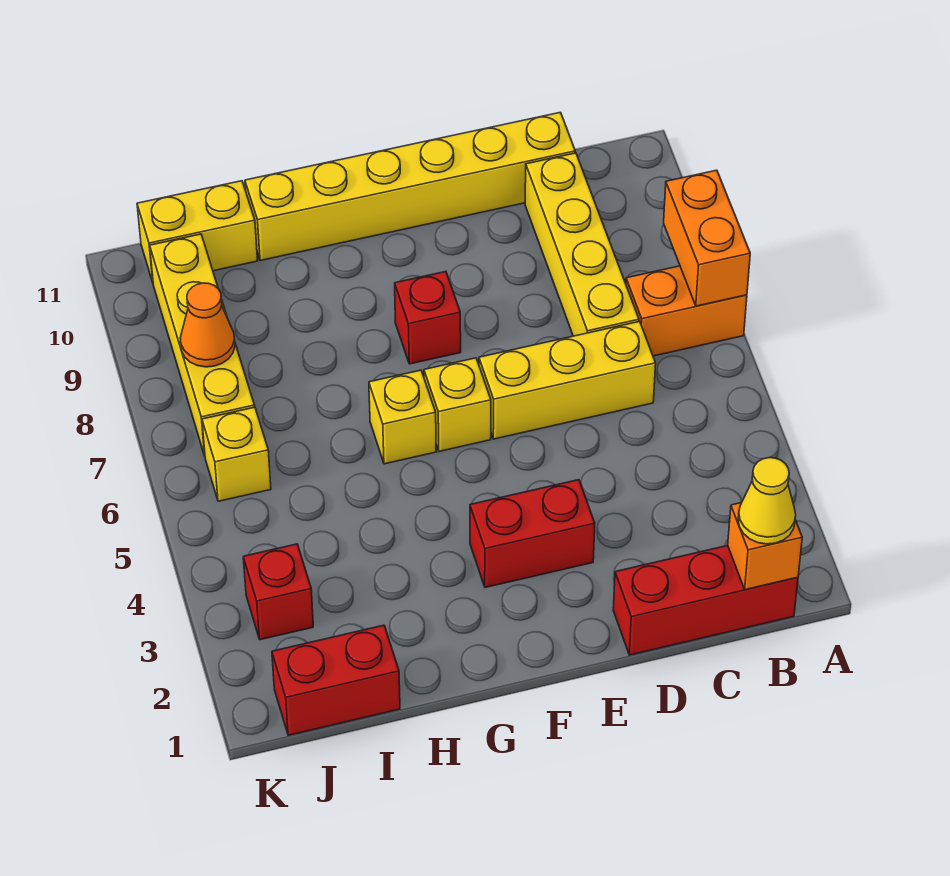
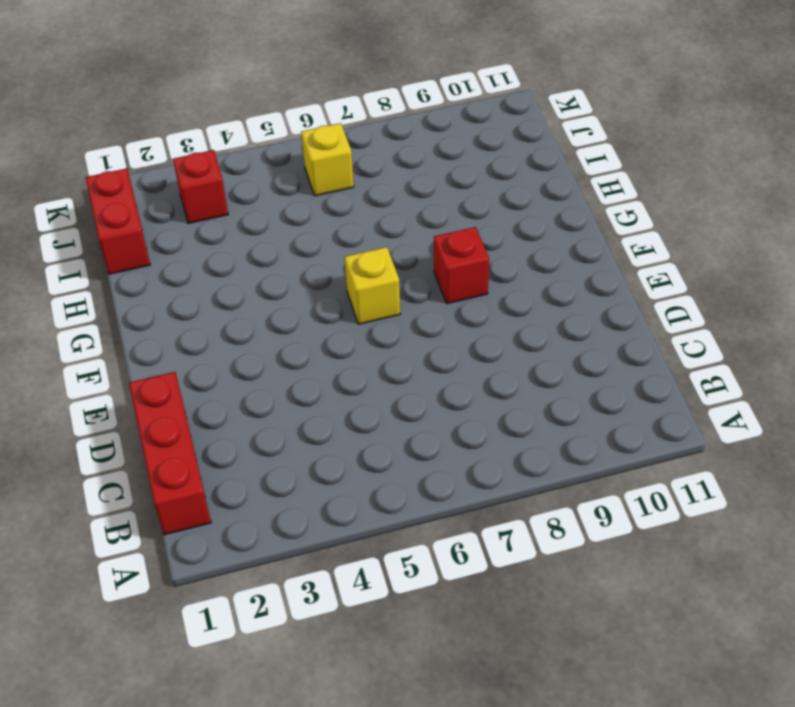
none -> orange 1x2 brick [626,266,747,356]
none -> yellow 1x3 brick [479,321,656,439]
none -> yellow 1x4 brick [525,153,639,336]

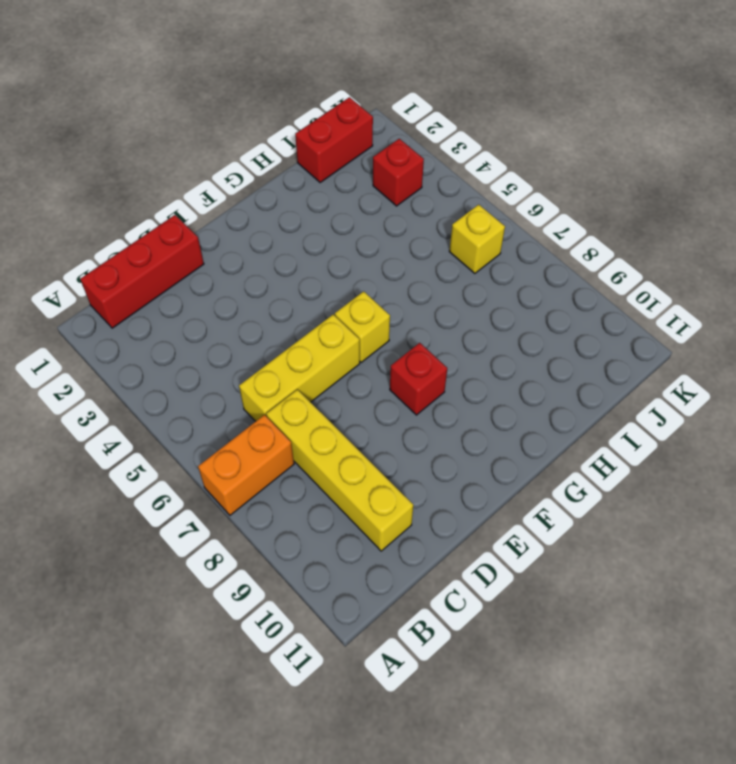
none -> yellow 1x6 brick [245,112,575,261]
none -> red 1x2 brick [470,480,595,587]
none -> yellow 1x1 brick [369,370,436,464]

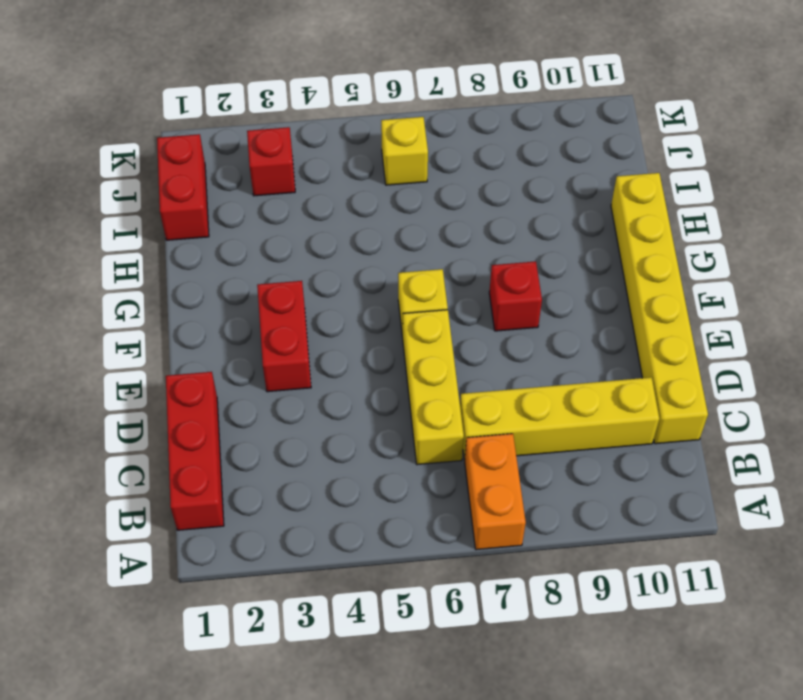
none -> yellow 1x1 brick [369,370,436,464]
none -> yellow 1x2 brick [137,181,258,282]
none -> yellow 1x4 brick [150,234,255,456]

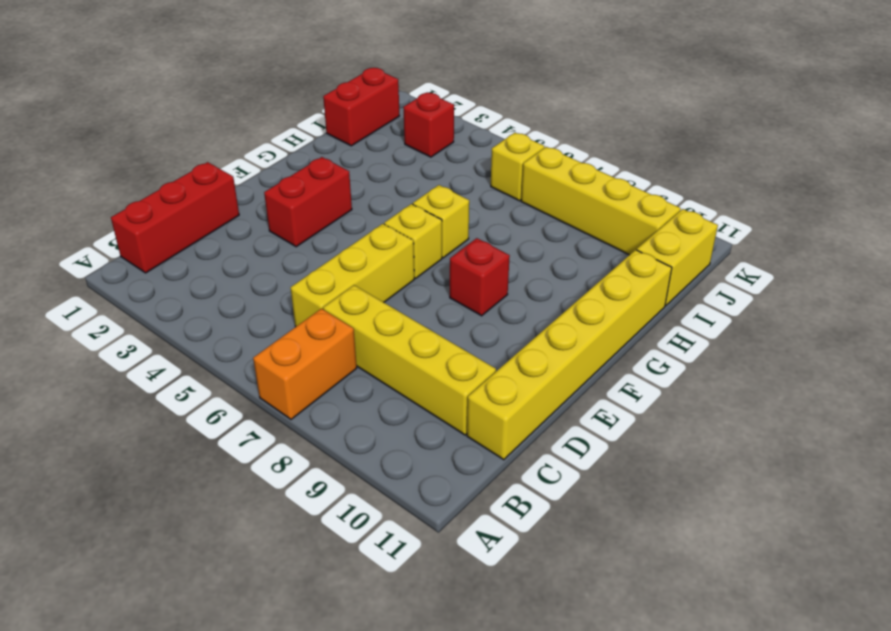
none -> orange 1x2 brick [664,170,750,306]
none -> orange 1x1 brick [728,503,802,590]
none -> orange 1x1 cone [180,283,235,367]

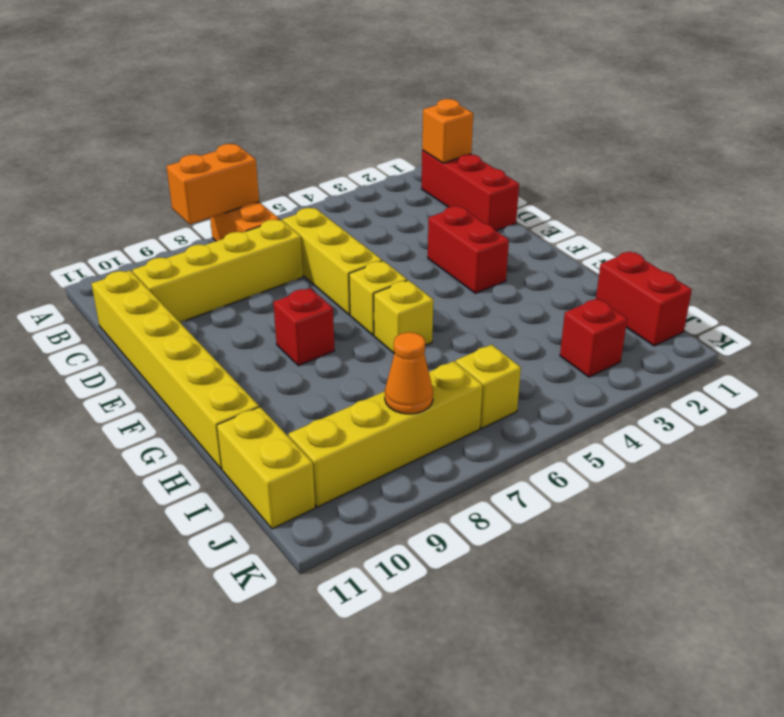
none -> yellow 1x1 cone [738,458,796,544]

